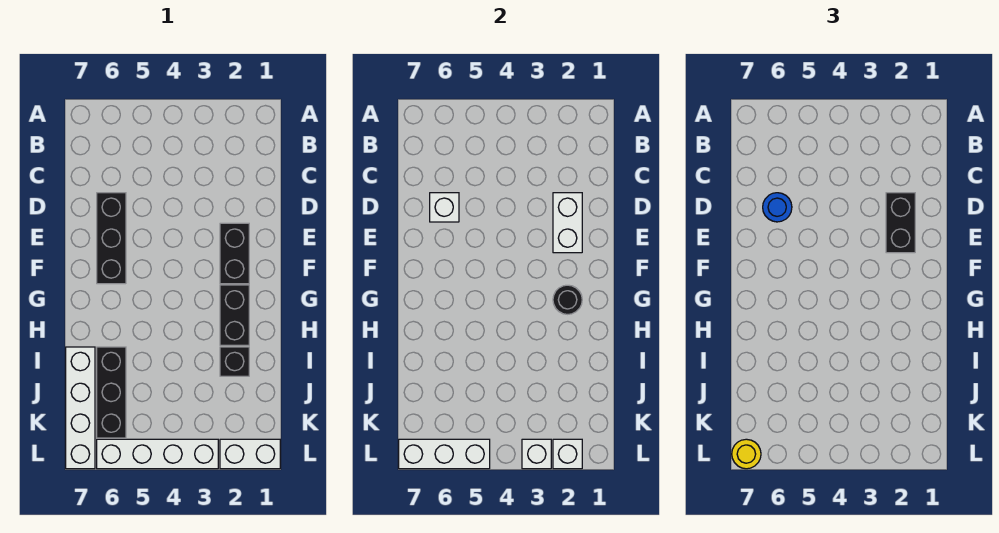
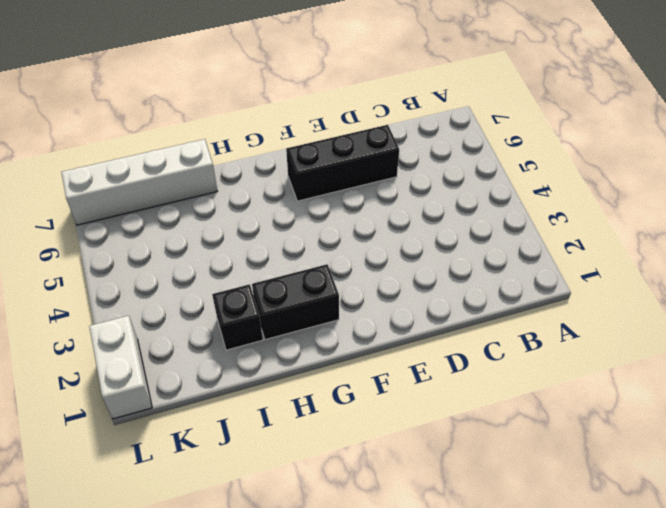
none -> black 1x2 brick [220,223,249,284]
none -> black 1x3 brick [97,347,126,438]
none -> white 1x4 brick [97,439,218,469]

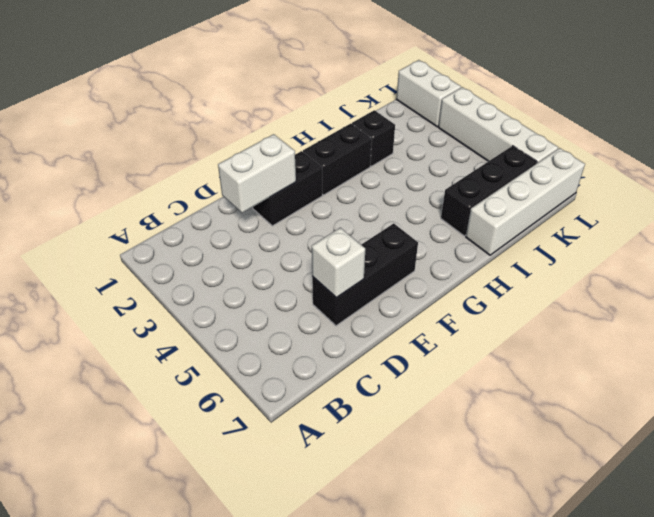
none -> black 1x1 round brick [553,285,582,314]
none -> white 1x1 brick [553,439,582,469]
none -> white 1x1 brick [522,439,551,469]

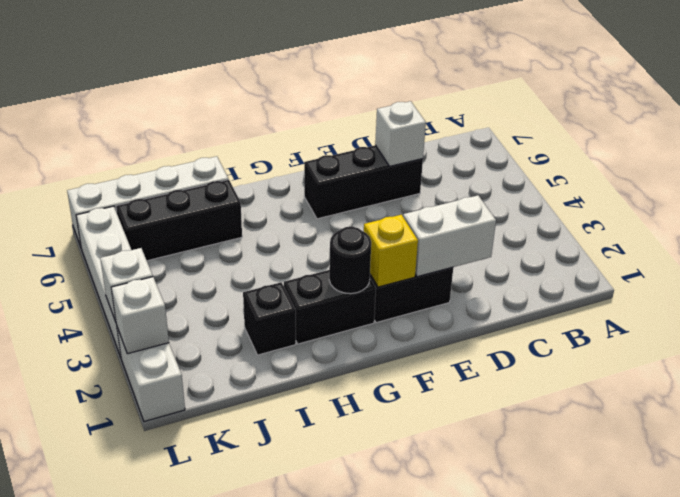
yellow 1x1 brick [364,215,418,287] -> none
none -> white 1x3 brick [399,439,490,469]
none -> black 1x2 brick [886,193,915,253]
none -> blue 1x1 round brick [763,193,792,222]

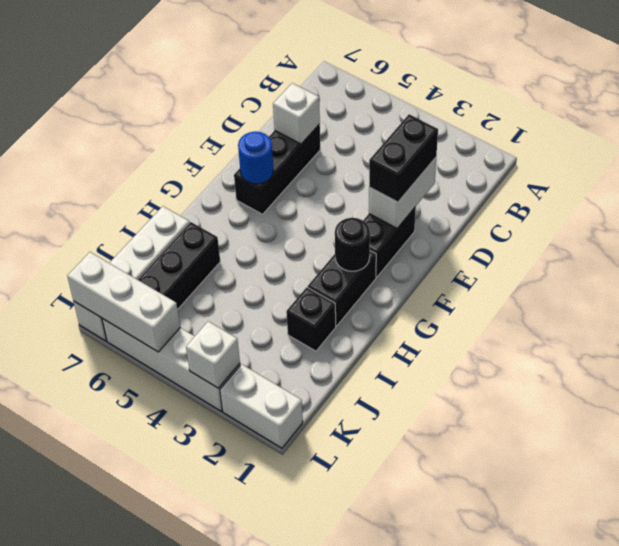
blue 1x1 round brick [238,131,274,184] -> blue 1x1 round brick moved to [763,193,792,222]
none -> white 1x1 brick [553,439,582,469]
none -> yellow 1x1 round brick [732,439,761,469]

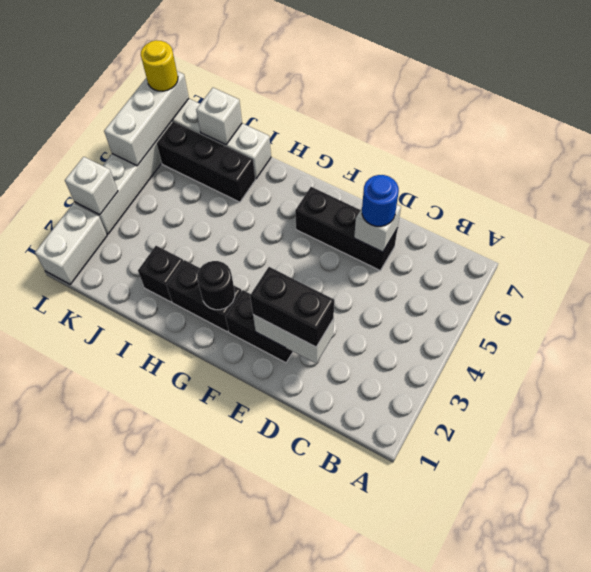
white 1x1 brick [196,88,242,145] -> white 1x1 brick moved to [553,439,582,469]

